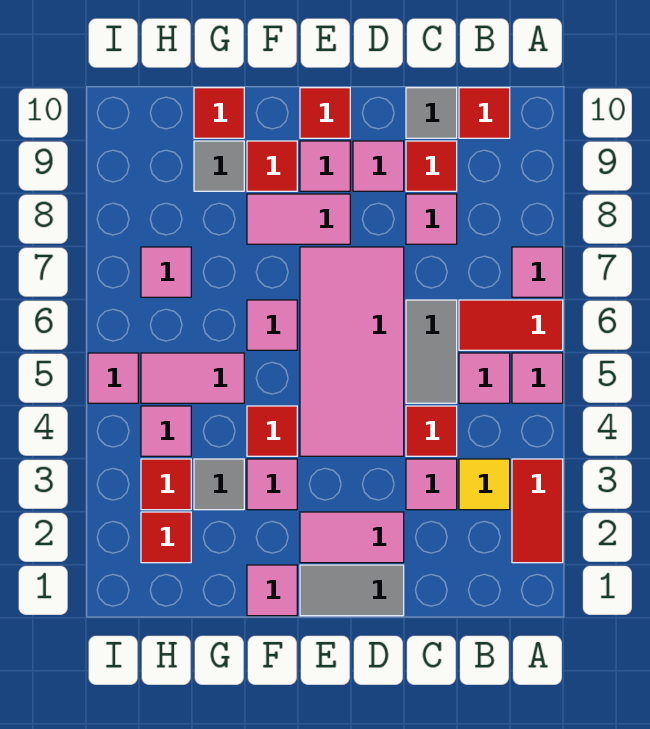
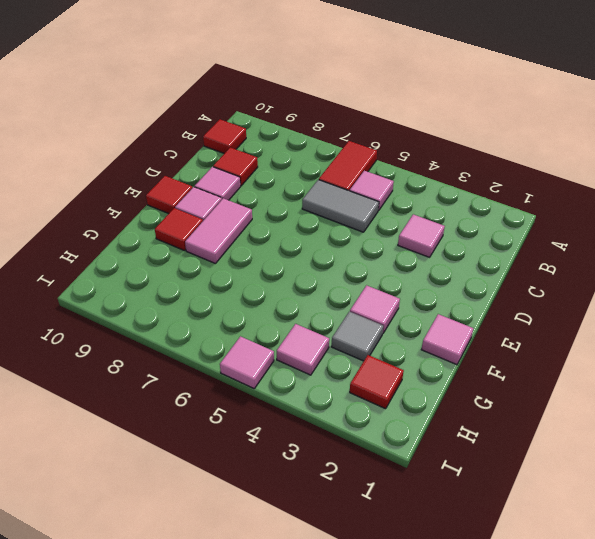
none -> red 1x2 tile [512,459,563,563]
none -> pink 1x1 tile [512,353,563,403]
none -> pink 1x1 tile [512,247,563,297]
none -> yellow 1x1 tile [459,459,510,510]

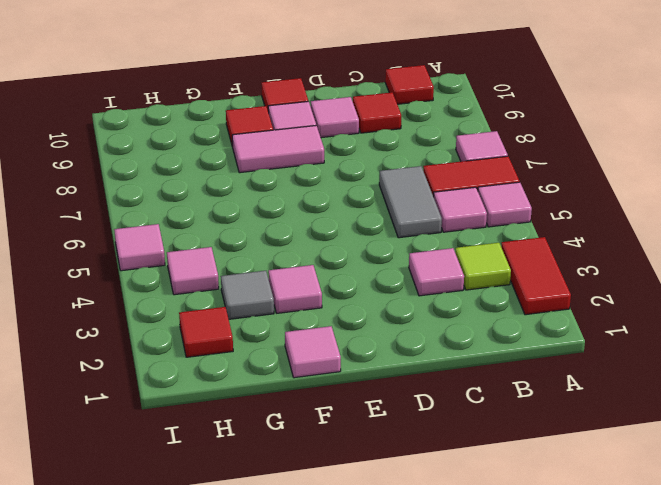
lime 1x1 tile [455,243,511,290] -> yellow 1x1 tile [459,459,510,510]
none -> red 1x1 tile [406,406,457,456]
none -> pink 1x1 tile [406,194,457,244]
none -> grey 1x1 tile [406,88,457,138]
none -> grey 1x2 tile [300,565,404,616]

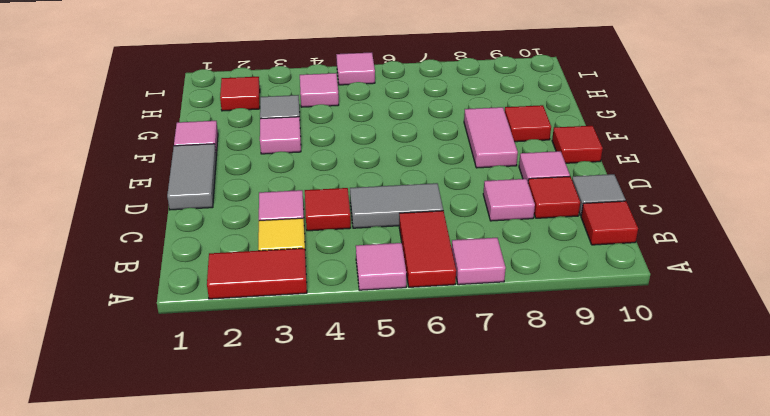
none -> pink 1x1 tile [459,353,510,403]
none -> pink 1x2 tile [300,512,404,563]
none -> pink 2x4 tile [300,247,404,456]
none -> pink 1x1 tile [300,141,350,191]

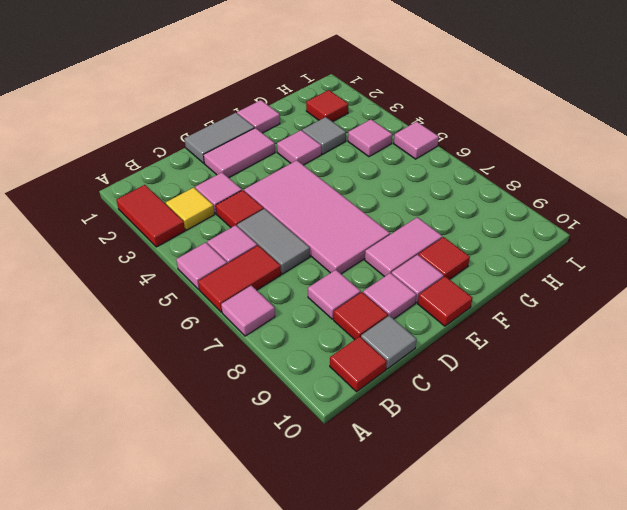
none -> red 1x1 tile [247,406,297,456]
none -> pink 1x1 tile [247,300,297,350]
none -> pink 1x2 tile [141,353,244,403]
none -> grey 1x1 tile [194,141,244,191]

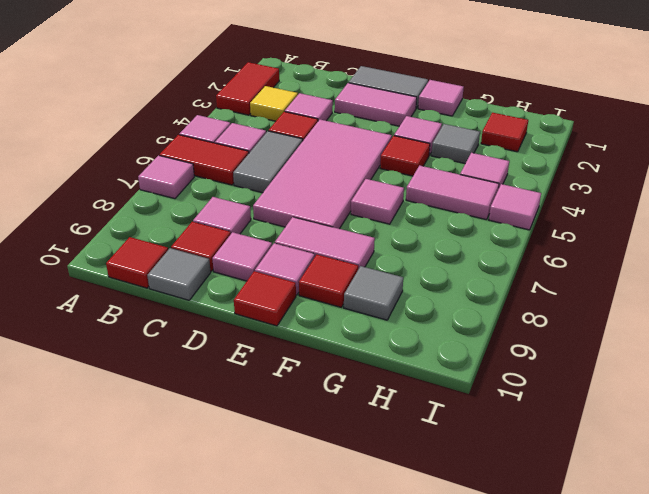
none -> red 1x1 tile [194,88,244,138]
none -> red 1x1 tile [141,459,191,510]
none -> pink 1x1 tile [141,247,191,297]

